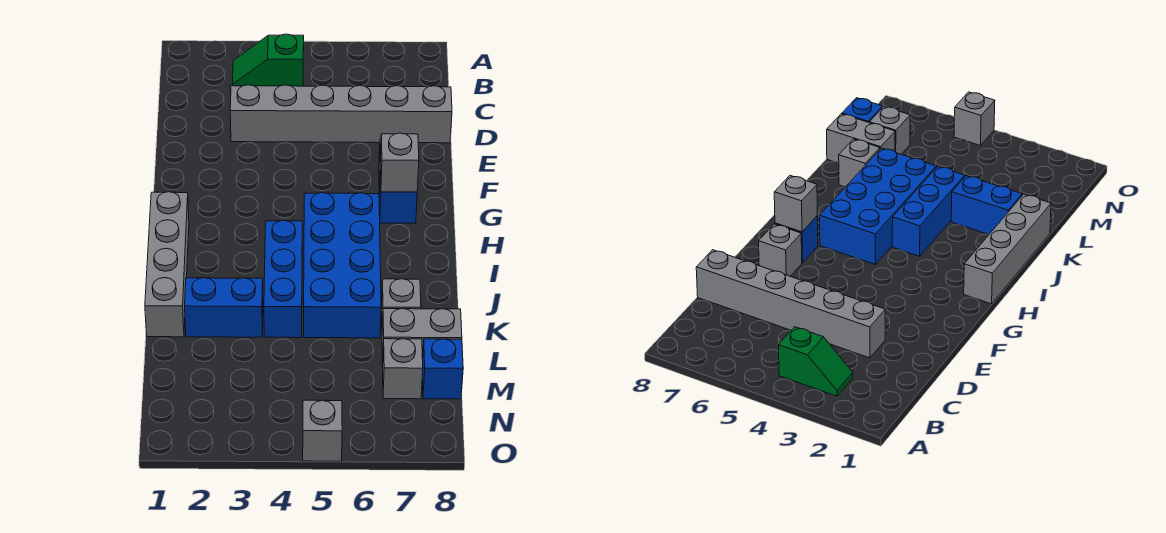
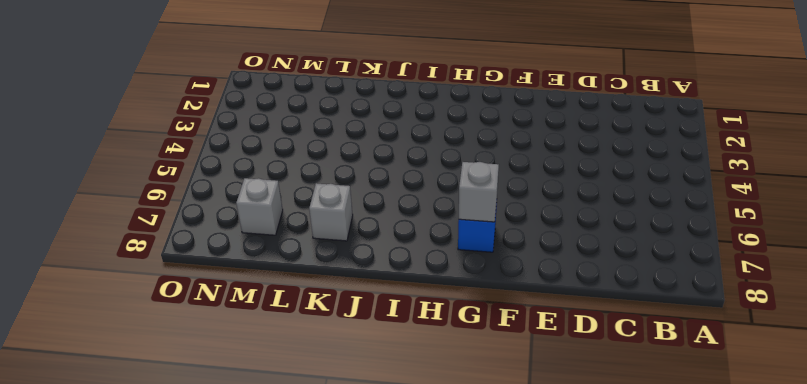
none -> green 1x2 slope [233,34,304,86]
none -> grey 1x6 brick [230,85,452,143]
none -> grey 1x1 brick [759,224,802,276]

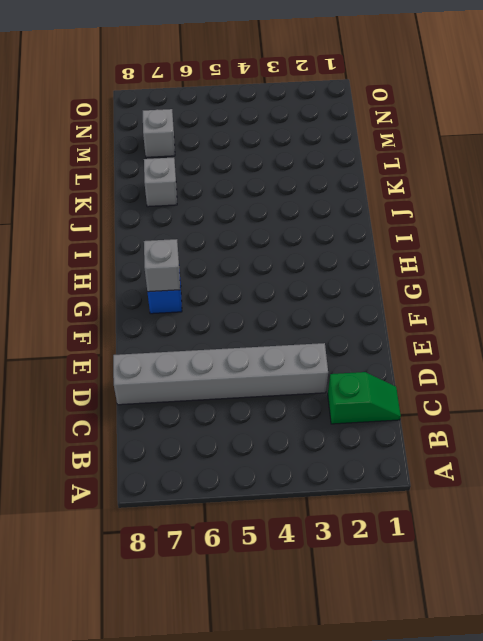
green 1x2 slope [328,372,401,424] -> green 1x2 slope moved to [233,34,304,86]
none -> grey 1x1 brick [759,224,802,276]
none -> grey 1x4 brick [145,192,189,337]
none -> blue 2x4 brick [304,193,381,338]

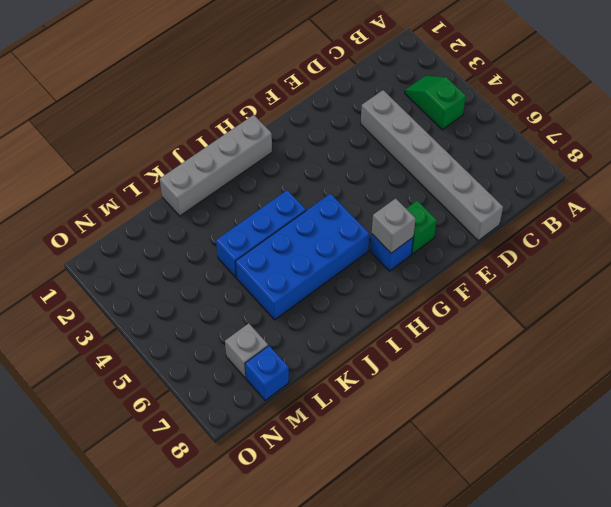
green 1x1 brick [406,201,437,254] -> grey 1x1 brick [759,224,802,276]
none -> blue 1x2 brick [185,278,263,337]
none -> grey 1x1 brick [381,279,421,325]
none -> grey 1x2 brick [382,309,462,366]

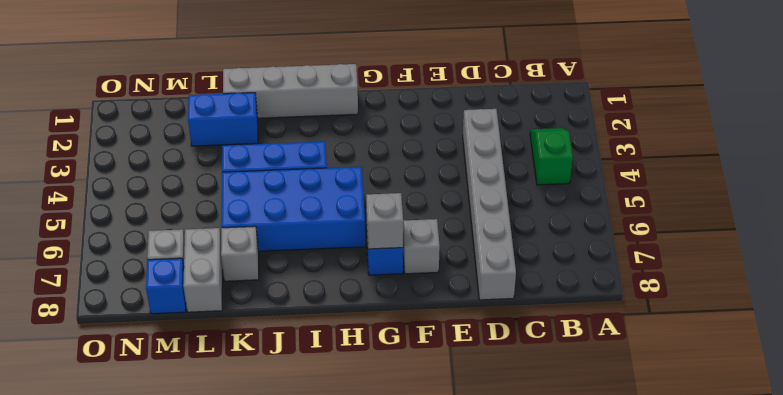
blue 1x2 brick [188,93,258,146] -> blue 1x2 brick turned to [185,278,263,337]
none -> grey 1x1 brick [303,400,342,461]

